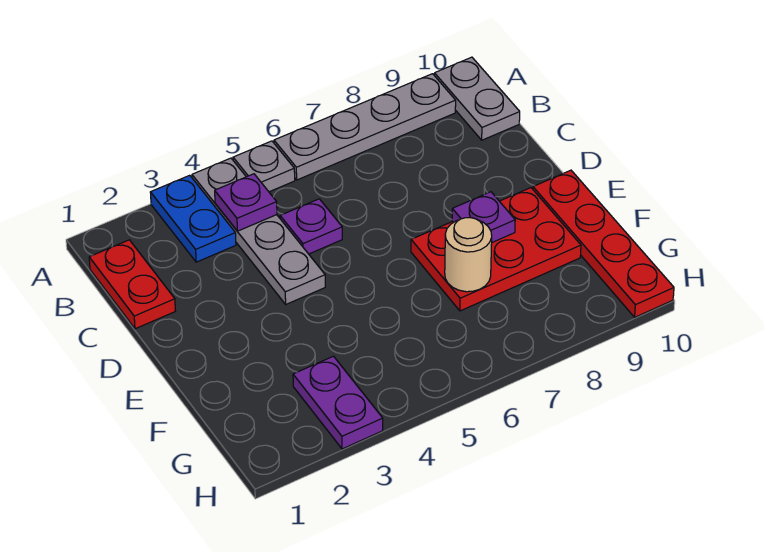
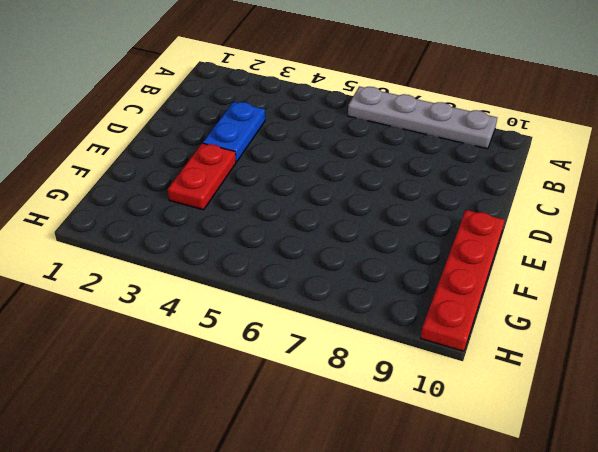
blue 1x2 plate [203,102,265,162] -> blue 1x2 plate moved to [150,175,236,262]
red 1x2 plate [168,143,236,210] -> red 1x2 plate moved to [89,240,175,329]
none -> grey 1x4 plate [192,158,325,304]
none -> grey 1x1 plate [233,141,295,192]
none -> grey 1x2 plate [434,57,520,140]

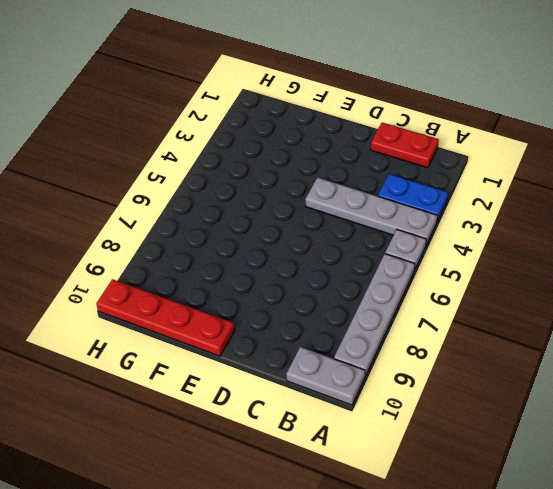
none -> purple 1x1 plate [280,199,342,254]
none -> red 2x3 plate [411,188,581,311]
none -> purple 1x2 plate [293,356,383,449]

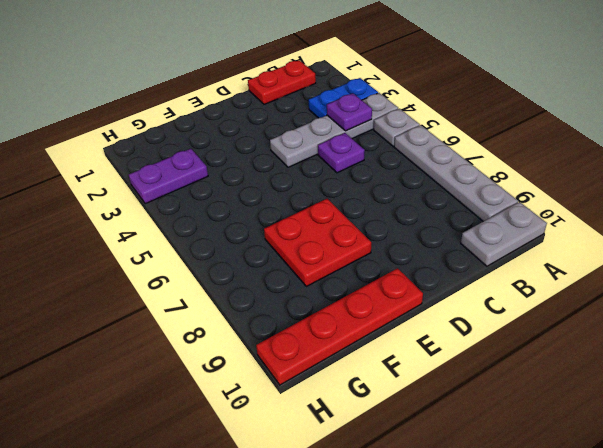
red 2x2 plate [264,199,371,286] -> red 2x3 plate [411,188,581,311]
none -> purple 1x1 plate [452,192,515,242]
none -> tan 1x1 round brick [445,218,492,292]

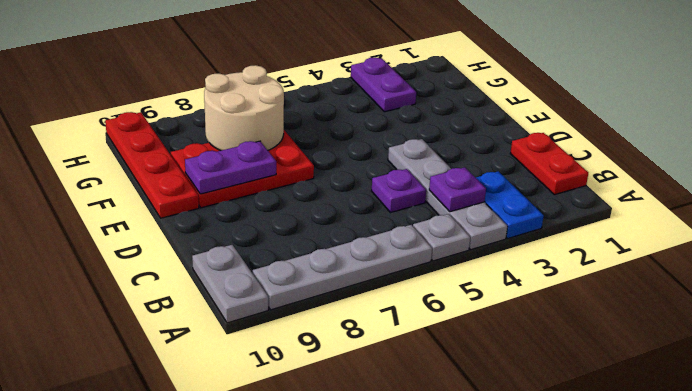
purple 1x2 plate [185,141,276,194] -> purple 1x1 plate [452,192,515,242]
tan 2x2 round brick [204,65,284,151] -> tan 1x1 round brick [445,218,492,292]

